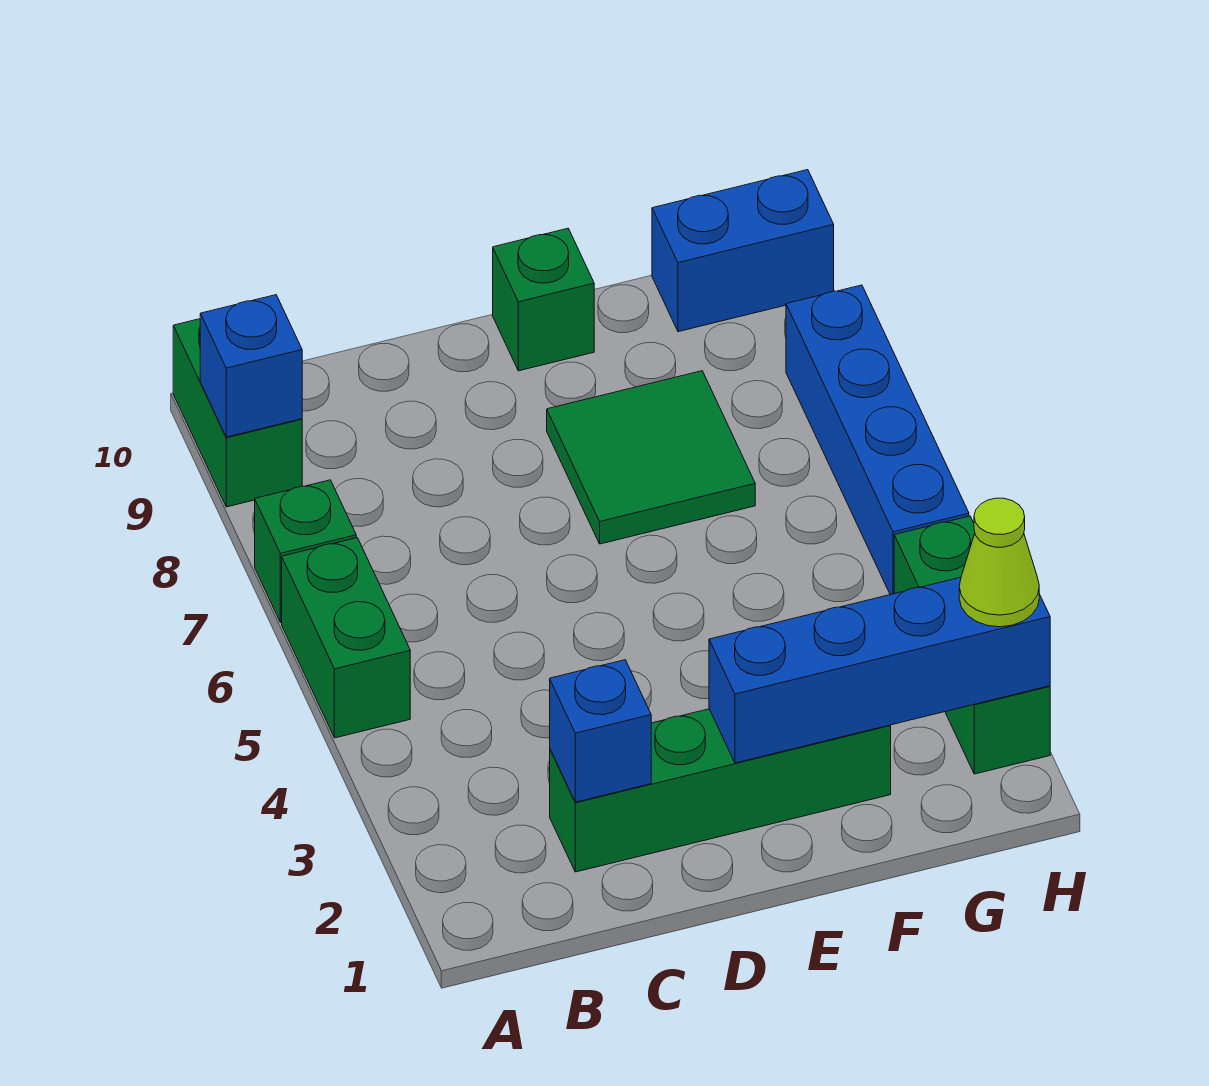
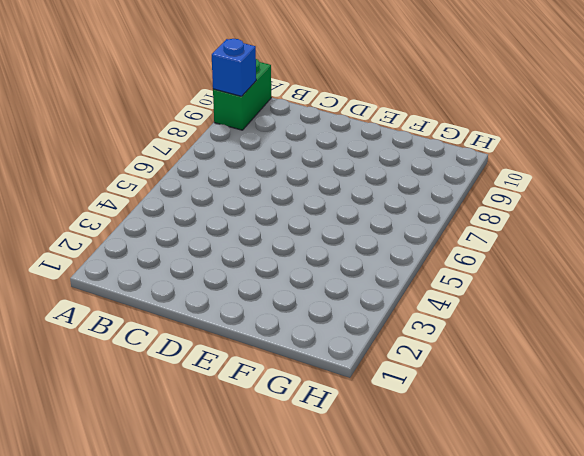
none -> green 1x2 brick [282,538,410,738]
none -> green 1x1 brick [255,480,356,622]
none -> green 1x4 brick [550,709,891,872]

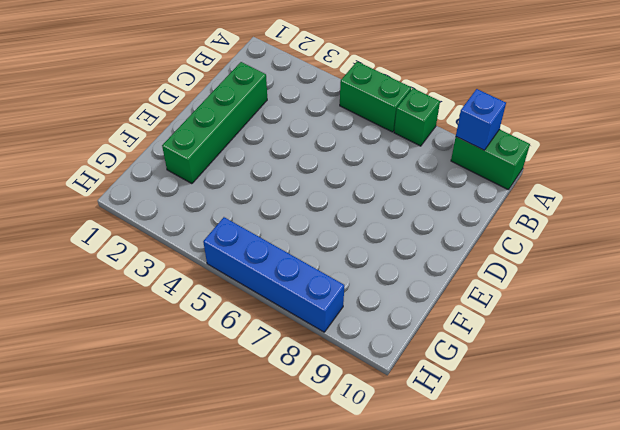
none -> green 2x2 tile [547,371,755,544]
none -> green 1x1 brick [493,229,594,371]
none -> blue 1x2 brick [652,170,834,332]

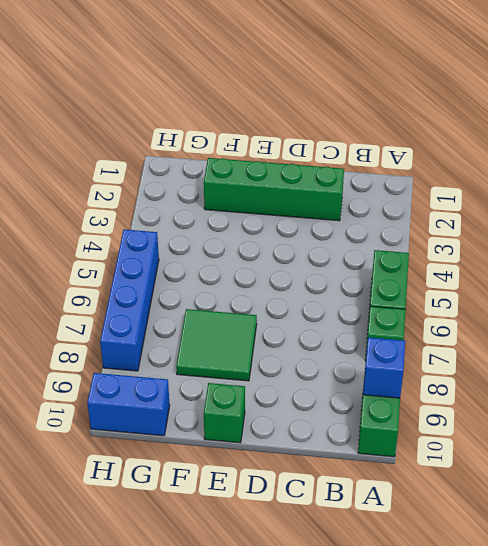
none -> green 1x3 brick [894,516,1050,774]
none -> blue 1x1 brick [550,660,651,802]
none -> blue 1x4 brick [709,577,1050,763]

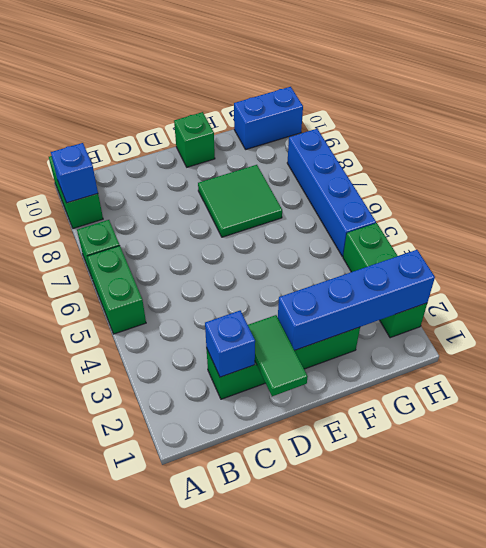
green 1x2 tile [248,315,308,396] -> none
none -> lime 1x1 cone [959,498,1039,627]

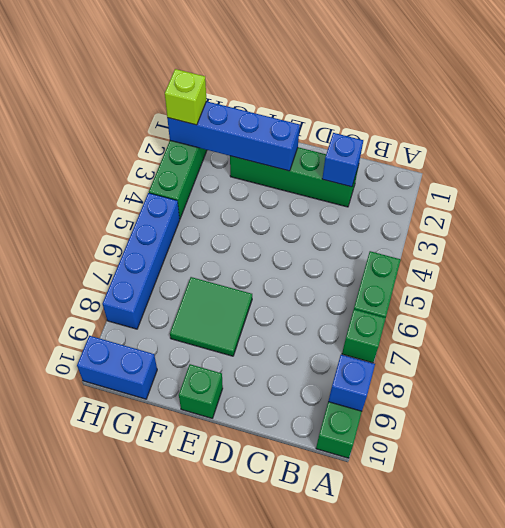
lime 1x1 brick [165,69,206,125] -> lime 1x1 cone [959,498,1039,627]

